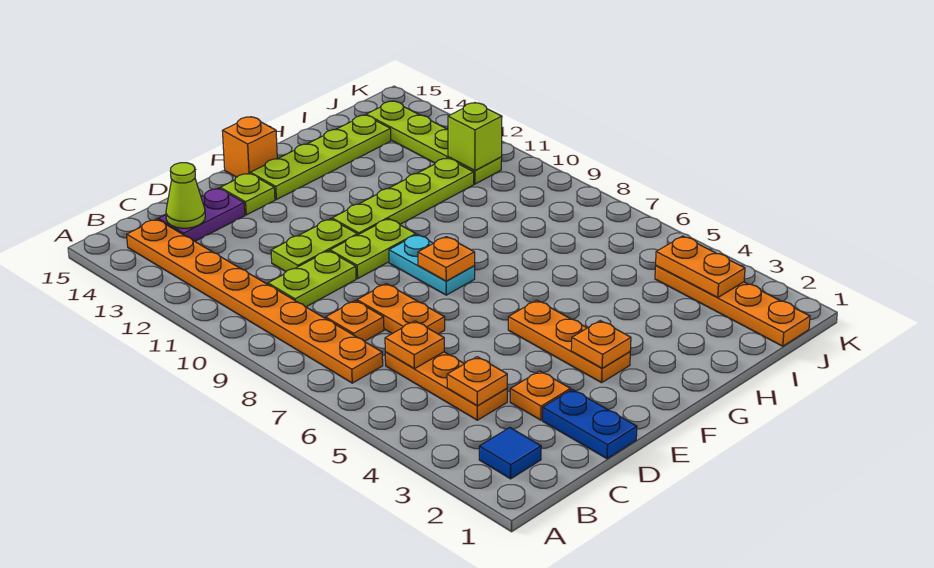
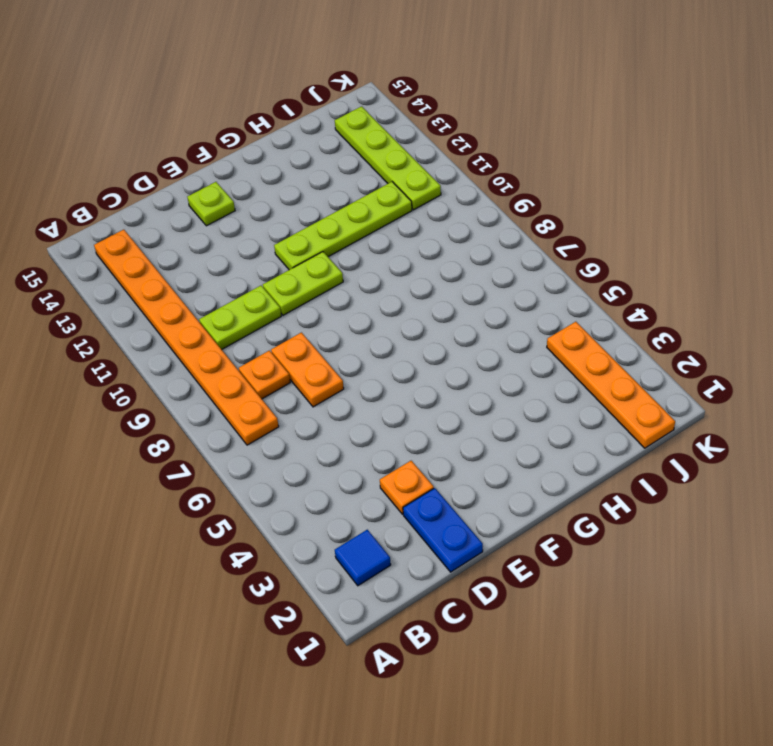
none -> orange 1x3 plate [385,352,507,420]
none -> purple 1x2 plate [158,188,245,241]
none -> lime 1x2 plate [271,219,357,271]

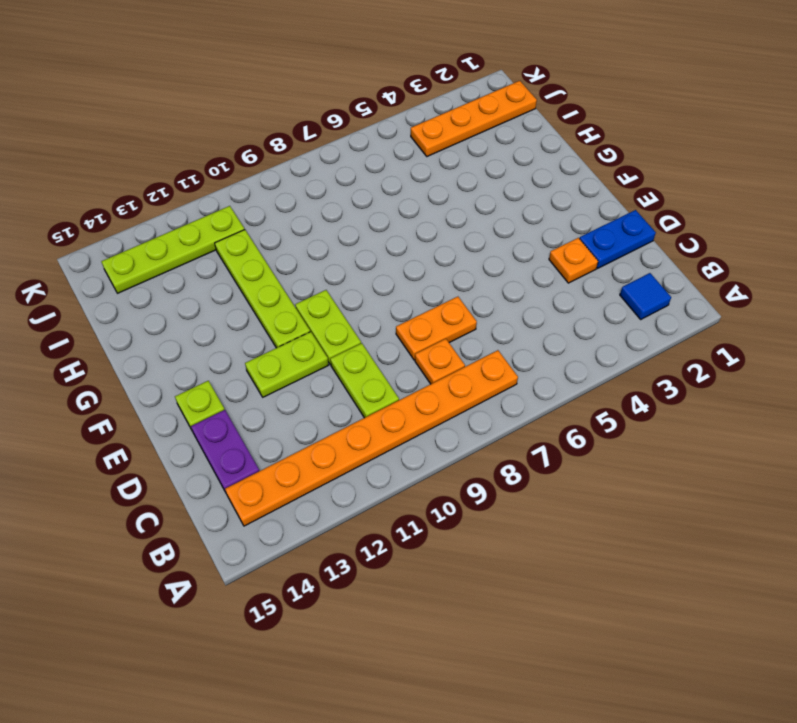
lime 1x2 plate [245,332,328,397] -> lime 1x2 plate turned to [271,219,357,271]
none -> orange 1x3 plate [385,352,507,420]
none -> orange 1x3 plate [508,300,630,383]
none -> cyan 1x2 plate [389,235,475,295]

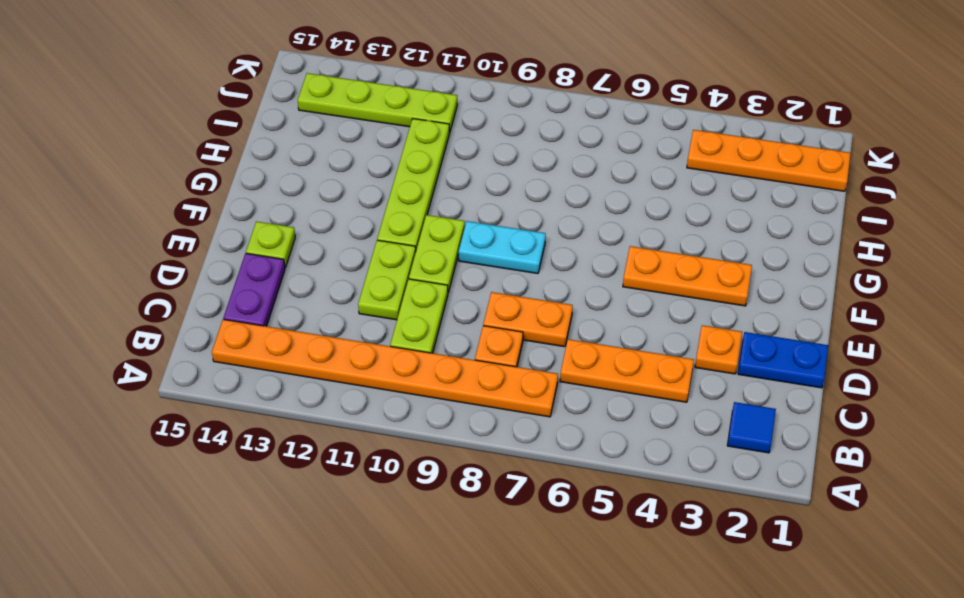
none -> lime 1x4 plate [250,115,391,200]
none -> orange 1x1 brick [223,117,277,177]
none -> orange 1x1 plate [447,357,507,406]

